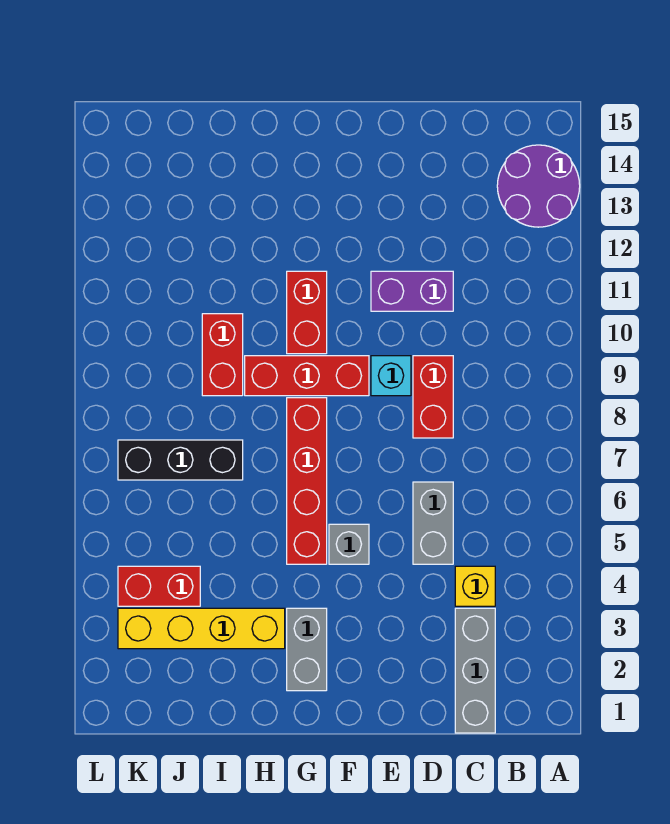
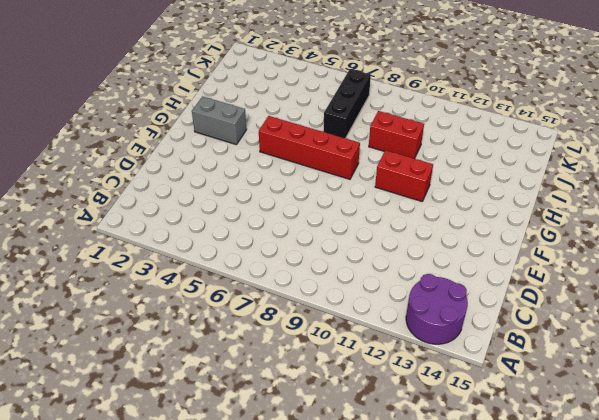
none -> grey 1x3 brick [455,608,495,733]
none -> yellow 1x1 brick [455,566,495,606]
none -> grey 1x2 brick [413,482,453,564]

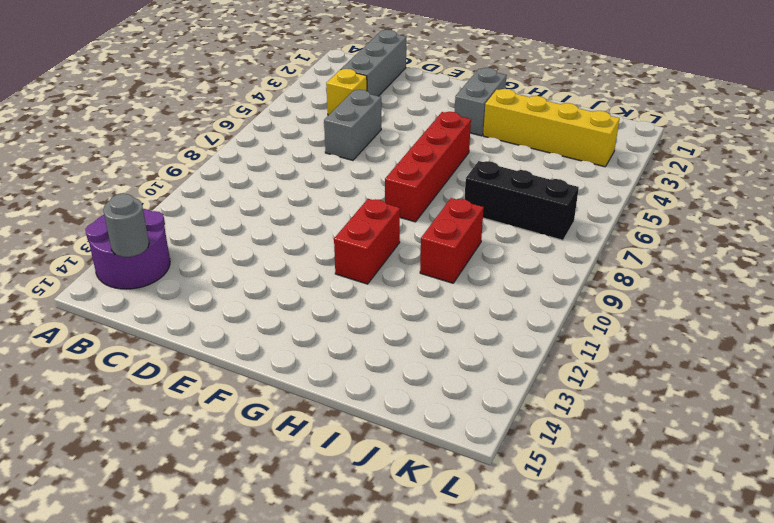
grey 1x1 round brick [103,194,149,257] -> none
none -> red 1x2 brick [413,356,453,438]
none -> purple 1x2 brick [371,271,453,311]
none -> cyan 1x1 brick [371,356,411,396]

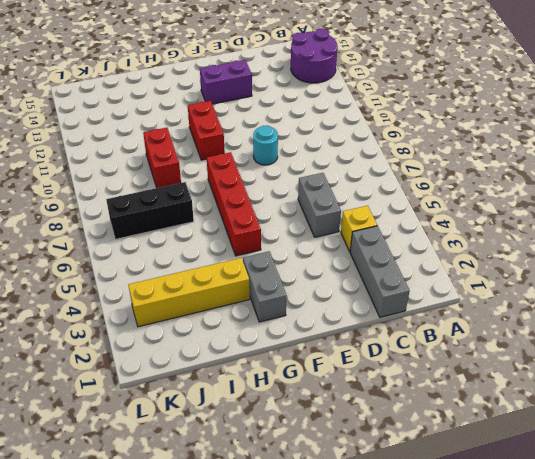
cyan 1x1 round brick [253,125,278,165] -> cyan 1x1 brick [371,356,411,396]
purple 1x2 brick [200,60,252,104] -> purple 1x2 brick moved to [371,271,453,311]
none -> red 1x2 brick [413,356,453,438]
none -> grey 1x1 brick [329,524,369,564]
none -> red 1x3 brick [245,356,369,396]

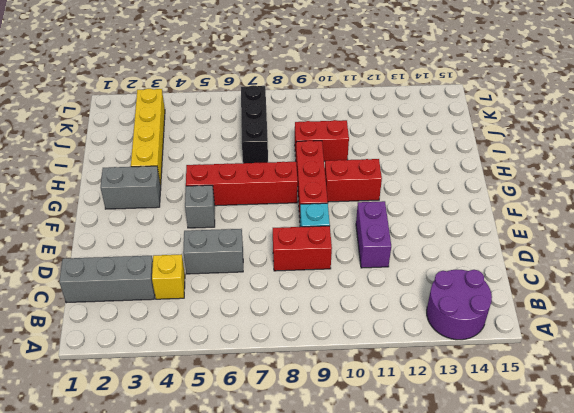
none -> red 1x2 brick [118,566,200,606]

